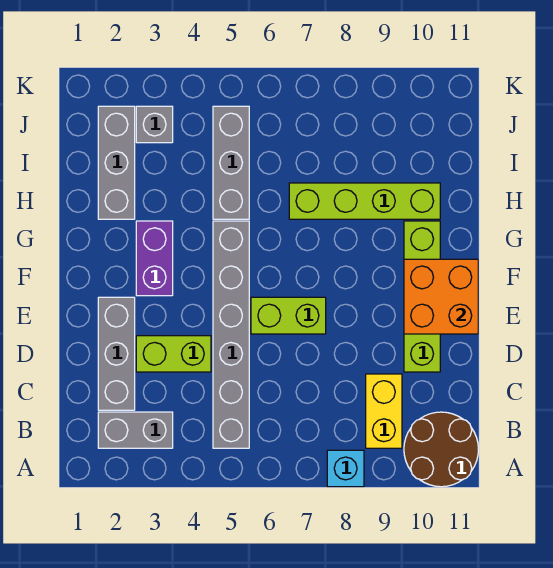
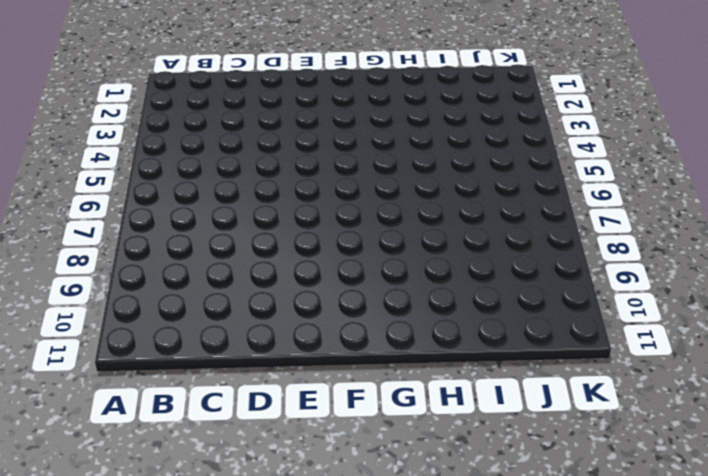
none -> cyan 1x1 brick [327,450,364,487]
none -> brown 2x2 round brick [404,412,478,487]
none -> grey 1x2 brick [98,412,173,448]

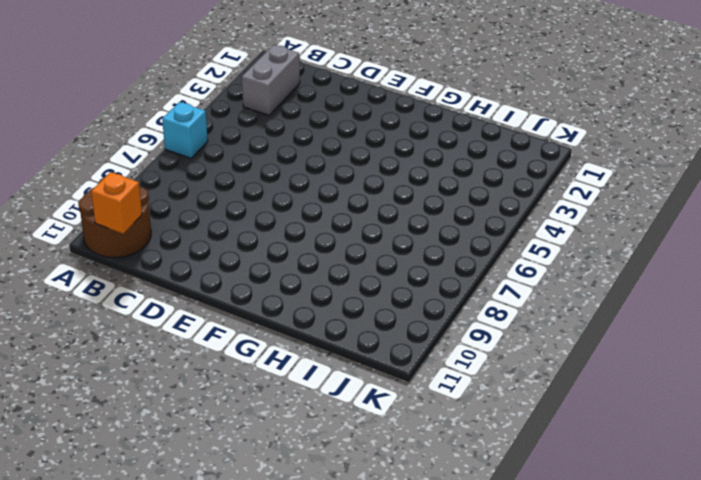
cyan 1x1 brick [162,102,208,158] -> cyan 1x1 brick moved to [327,450,364,487]
orange 1x1 brick [91,172,142,234] -> none
none -> grey 1x6 brick [213,221,249,448]
none -> yellow 1x2 brick [366,374,402,448]
none -> grey 1x3 brick [98,297,135,410]

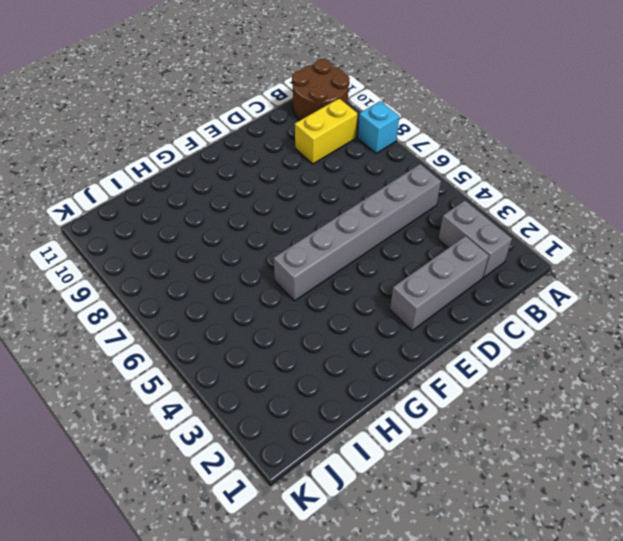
none -> lime 1x2 brick [136,336,211,372]
none -> lime 1x4 brick [404,221,440,372]
none -> lime 1x2 brick [251,297,326,334]

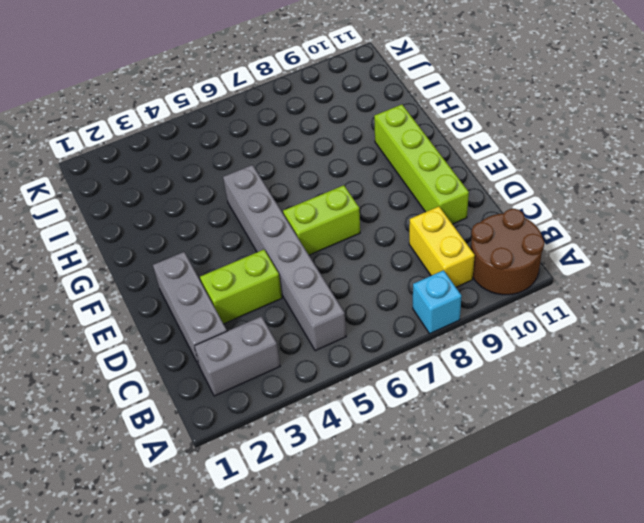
none -> purple 1x2 brick [136,221,173,296]
none -> grey 1x3 brick [98,106,135,219]
none -> grey 1x3 brick [213,106,249,219]

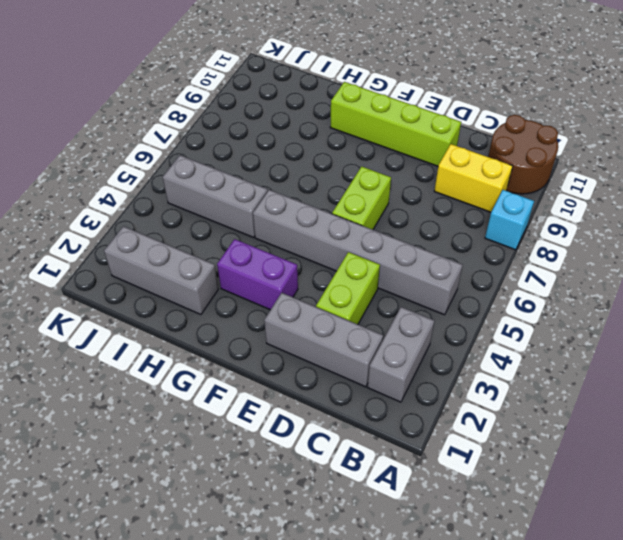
none -> lime 1x4 brick [289,183,440,219]
none -> grey 1x1 brick [136,106,173,143]
none -> orange 2x2 brick [404,259,478,334]

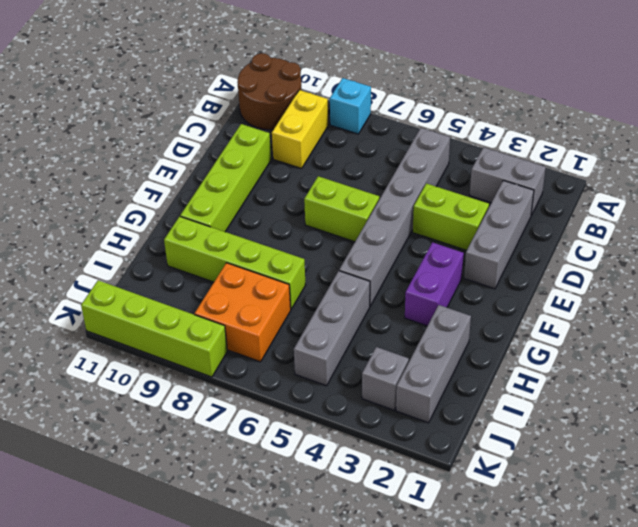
orange 2x2 brick [195,263,291,362] -> orange 2x2 brick moved to [404,259,478,334]
lime 1x4 brick [81,280,227,377] -> none

